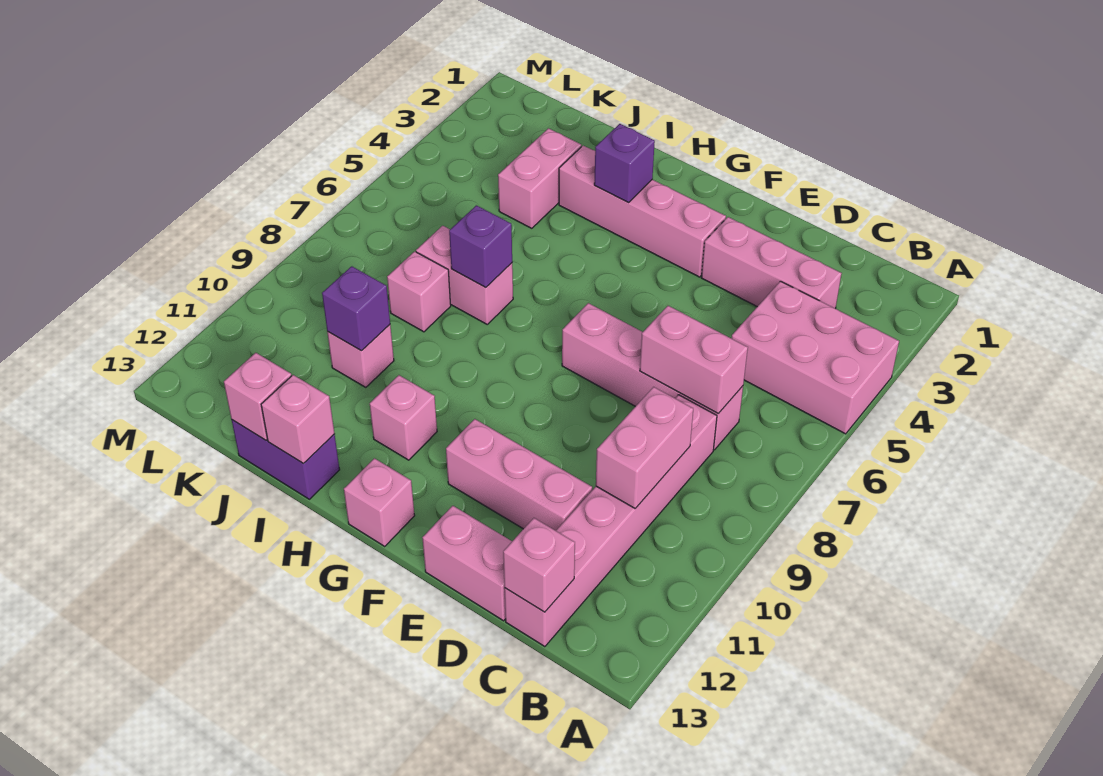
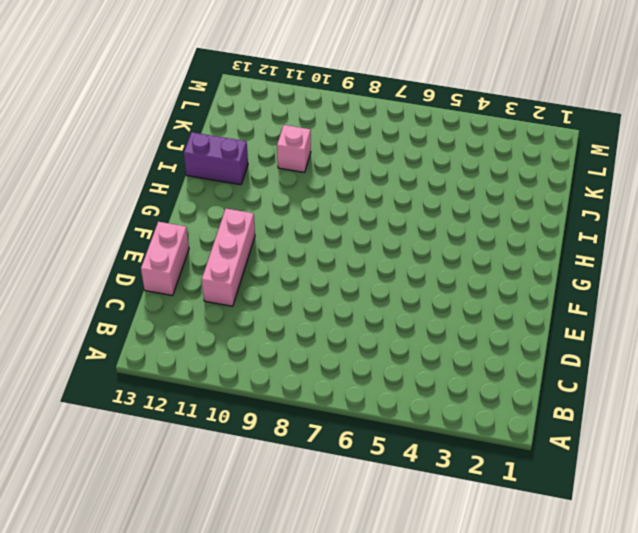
purple 1x2 brick [184,132,248,185] -> purple 1x2 brick turned to [232,420,340,499]
none -> pink 2x3 brick [732,281,899,434]
none -> pink 1x3 brick [701,217,842,309]
none -> pink 1x4 brick [562,303,743,450]

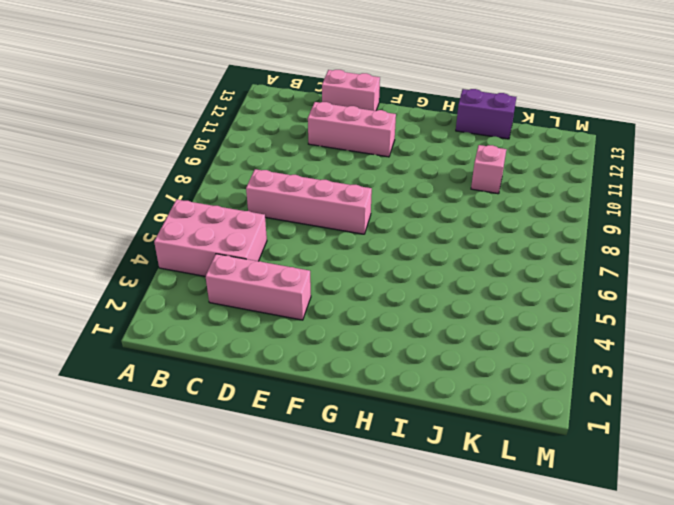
none -> pink 1x6 brick [504,395,717,647]
none -> pink 1x4 brick [559,146,726,277]
none -> pink 1x1 brick [344,458,415,546]

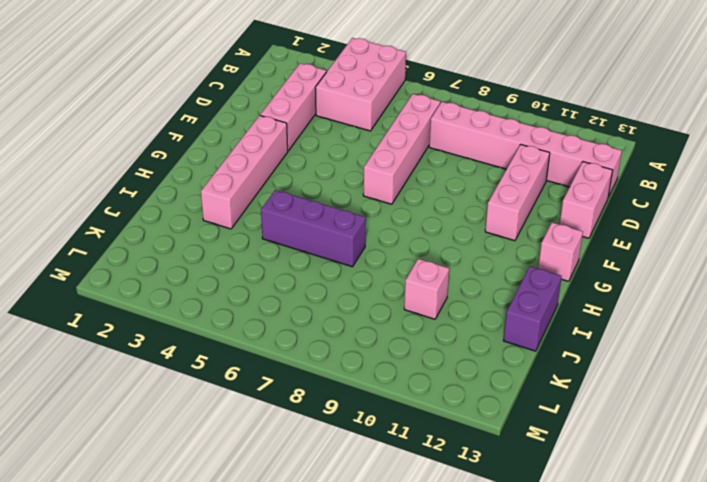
purple 1x3 brick [261,190,366,267] -> pink 1x2 brick [416,226,513,324]
none -> pink 1x1 brick [370,375,437,460]
none -> pink 1x2 brick [498,128,581,228]
none -> pink 1x1 brick [387,251,451,332]

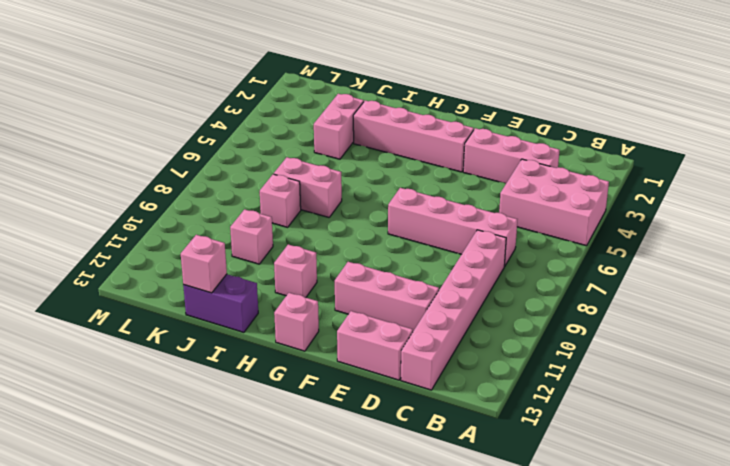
none -> pink 1x2 brick [640,306,748,414]
none -> pink 1x2 brick [596,387,693,508]
none -> pink 1x1 brick [503,518,575,612]

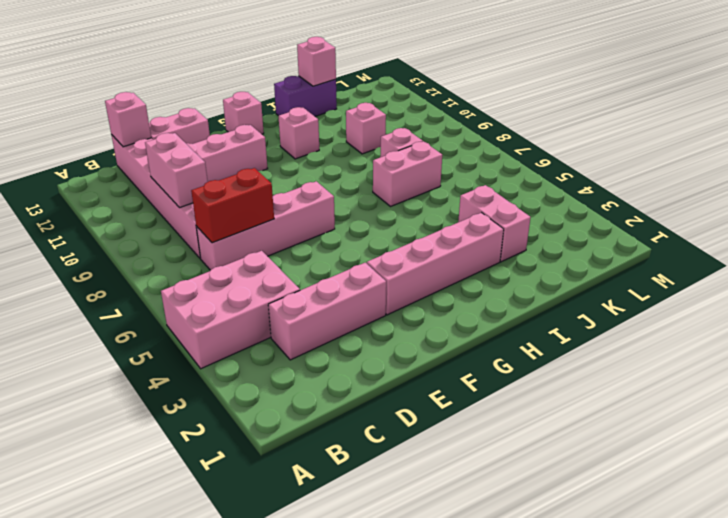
red 1x2 brick [191,168,274,243] -> pink 1x2 brick [640,306,748,414]
none -> purple 1x1 brick [594,124,655,203]
none -> purple 1x1 brick [449,205,512,288]
none -> pink 1x1 brick [261,375,335,463]

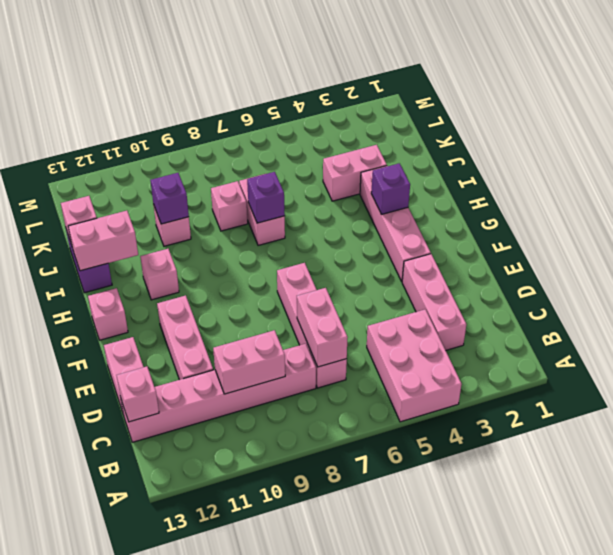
pink 1x2 brick [68,211,138,271] -> pink 1x1 brick [261,375,335,463]

